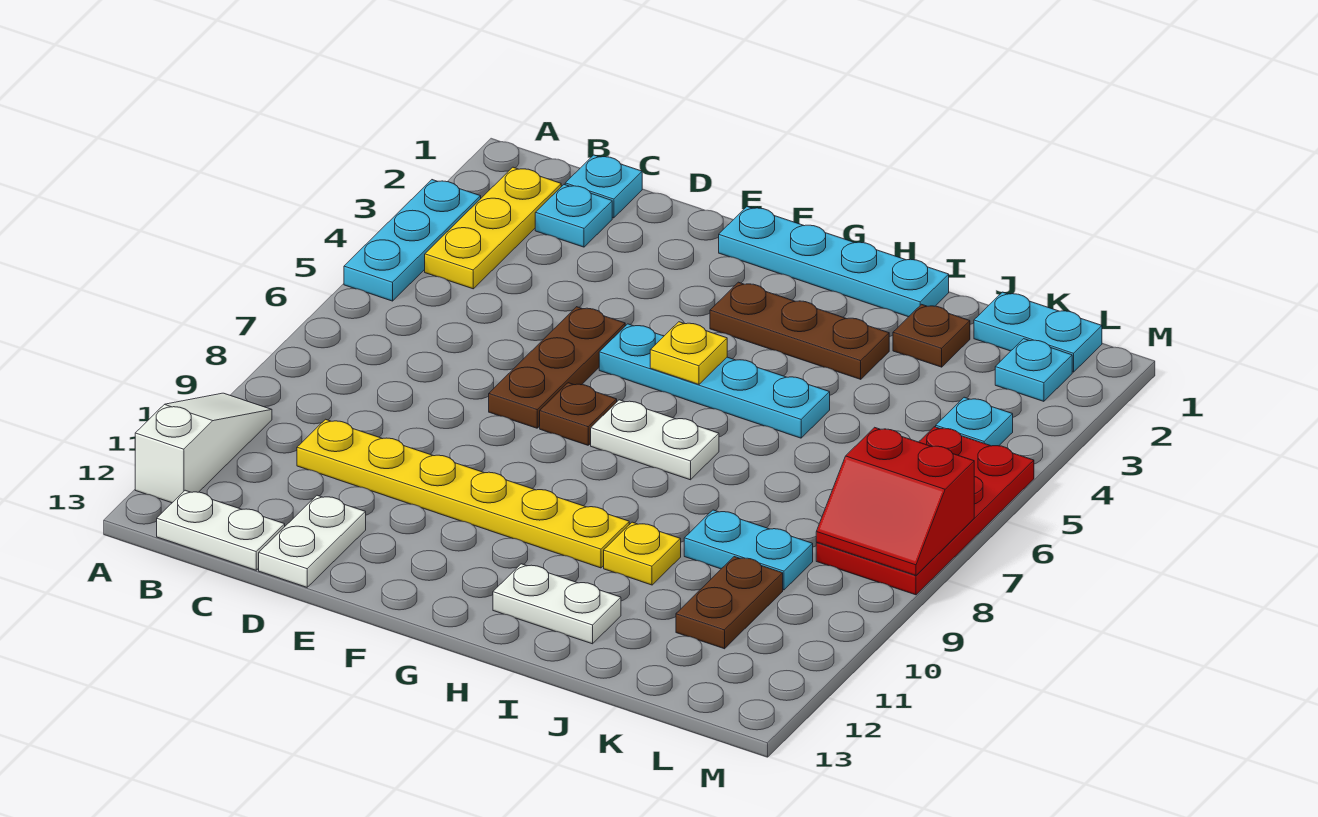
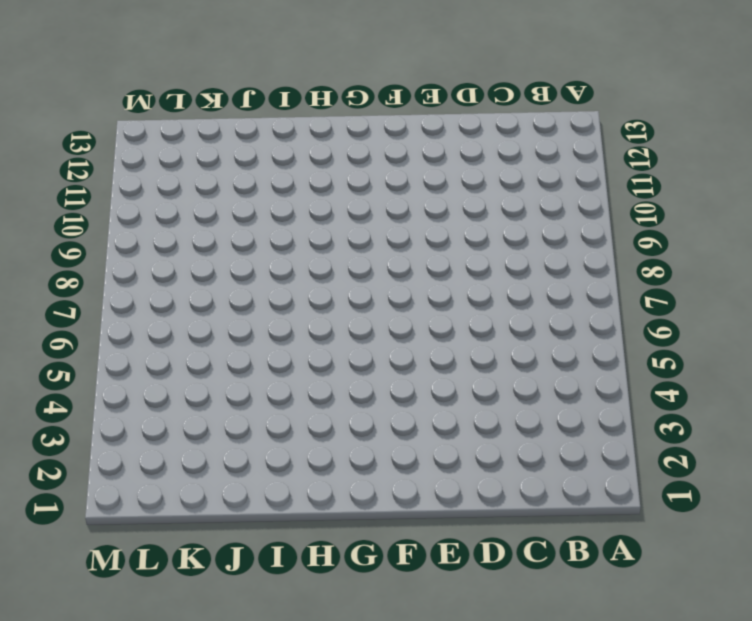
none -> cyan 1x3 plate [344,180,481,301]
none -> white 1x3 slope [135,393,272,503]
none -> yellow 1x3 plate [425,167,561,289]

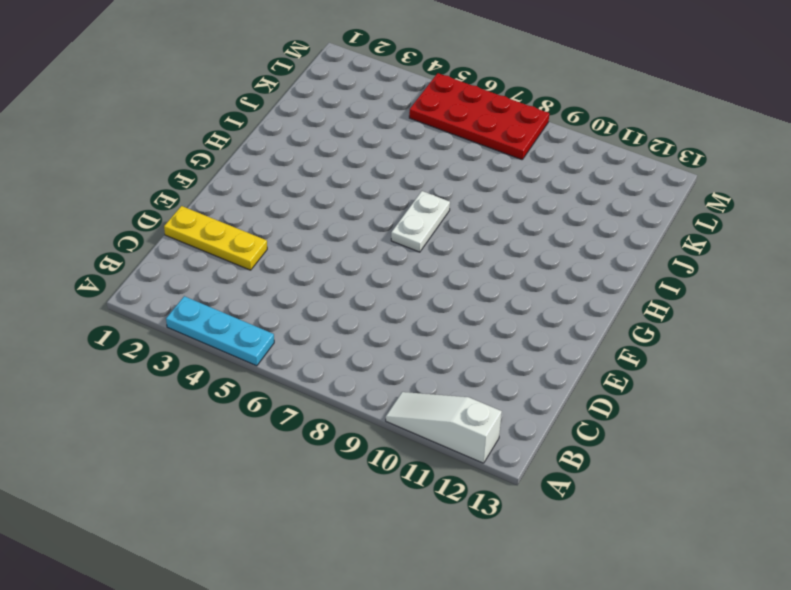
yellow 1x3 plate [164,206,267,270] -> yellow 1x3 plate moved to [425,167,561,289]
none -> white 1x2 plate [157,490,285,570]
none -> cyan 1x1 plate [565,155,642,218]
none -> cyan 1x1 plate [535,185,612,247]

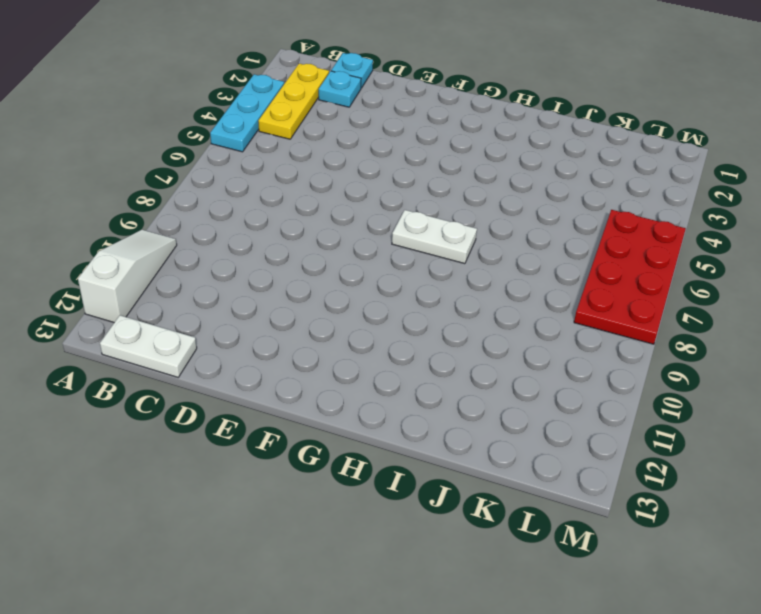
none -> yellow 1x6 plate [297,419,629,568]
none -> white 1x2 plate [259,495,366,587]
none -> brown 1x3 plate [489,307,625,428]

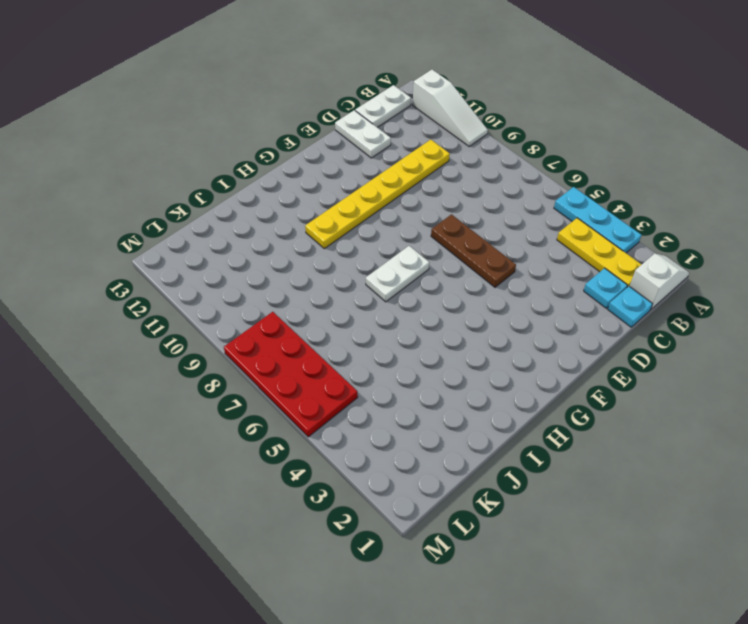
white 1x2 slope [630,253,689,310] -> none
none -> cyan 1x4 plate [719,207,949,317]
none -> cyan 1x4 plate [599,324,830,438]
none -> brown 1x1 plate [540,383,617,445]

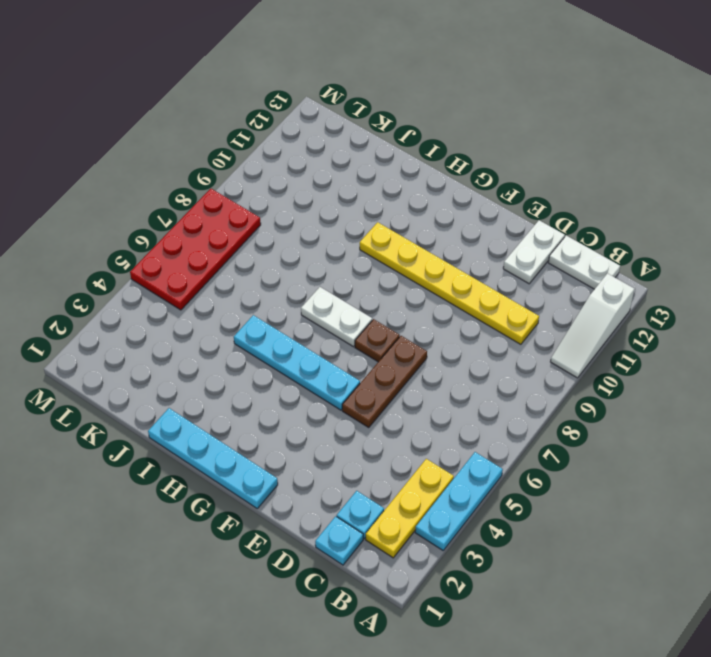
none -> brown 1x3 plate [710,282,889,379]
none -> white 1x2 plate [493,564,621,644]
none -> yellow 1x1 plate [604,522,681,585]

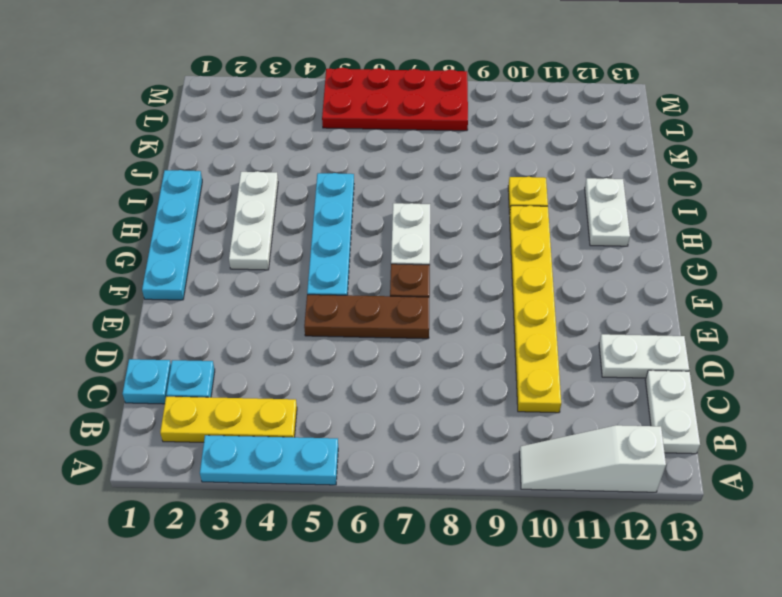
white 1x3 plate [229,171,278,270] -> brown 1x3 plate [710,282,889,379]
none -> brown 1x1 plate [893,304,970,367]
none -> cyan 1x2 plate [684,510,813,590]
none -> cyan 1x2 plate [974,292,1102,372]

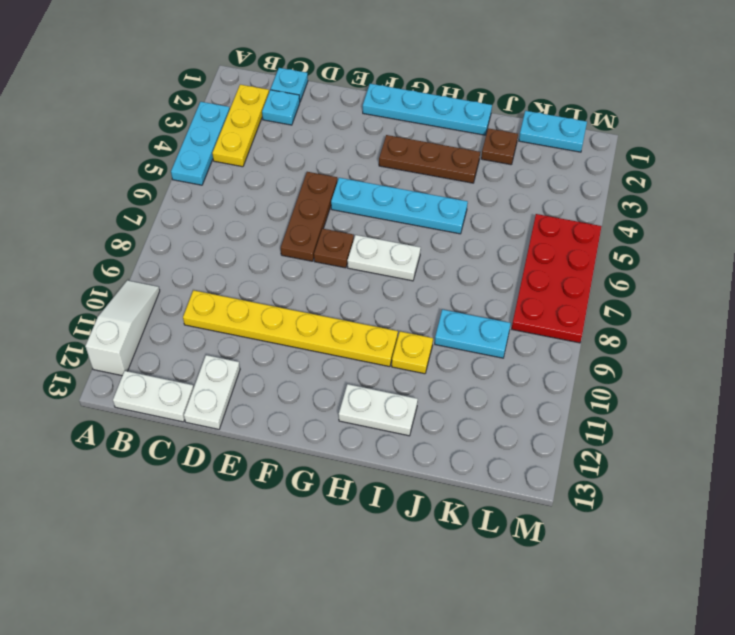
none -> brown 1x2 plate [676,557,783,649]
none -> cyan 1x1 plate [995,339,1072,401]
none -> cyan 1x1 plate [936,397,1013,446]

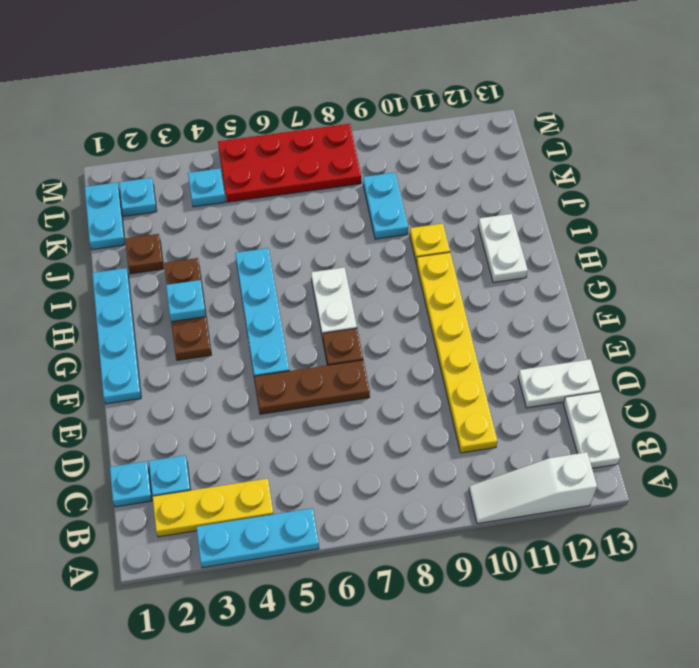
cyan 1x1 plate [166,280,206,322] -> none
none -> brown 1x2 plate [676,557,783,649]
none -> yellow 1x1 plate [650,322,727,385]
none -> red 2x2 slope [816,427,974,575]

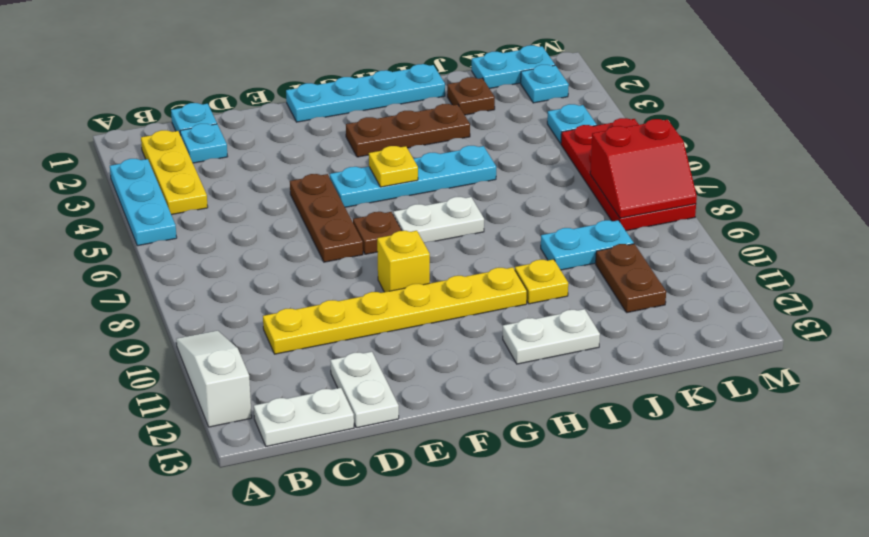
yellow 1x1 brick [377,231,430,292] -> none

